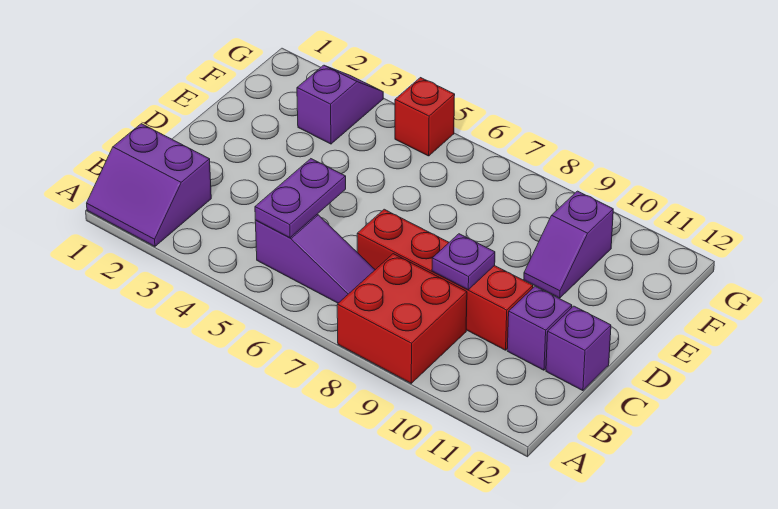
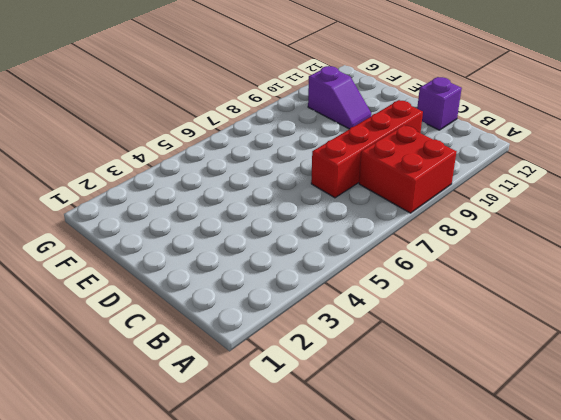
none -> purple 2x2 slope [87,124,211,246]
none -> purple 1x3 slope [255,214,375,303]

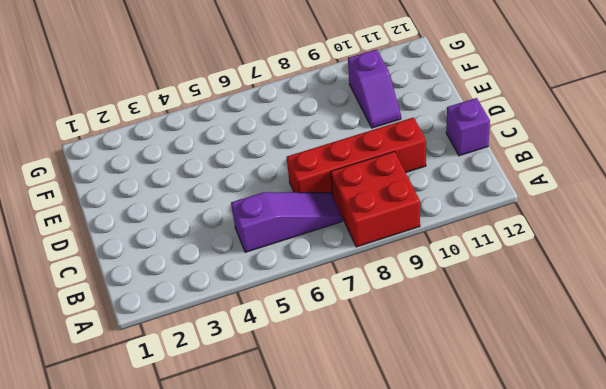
none -> purple 2x2 slope [87,124,211,246]
none -> purple 1x1 brick [507,286,572,370]

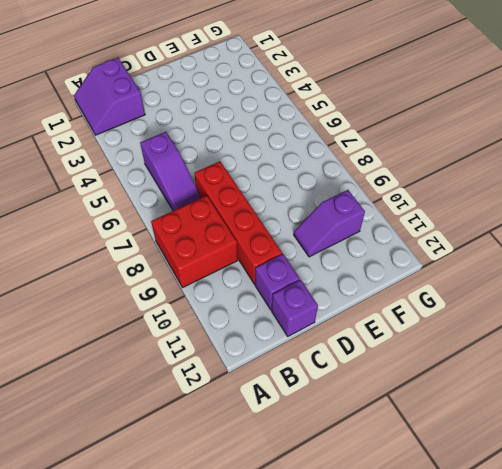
none -> purple 1x2 slope [297,65,383,144]
none -> red 1x1 brick [395,78,455,156]

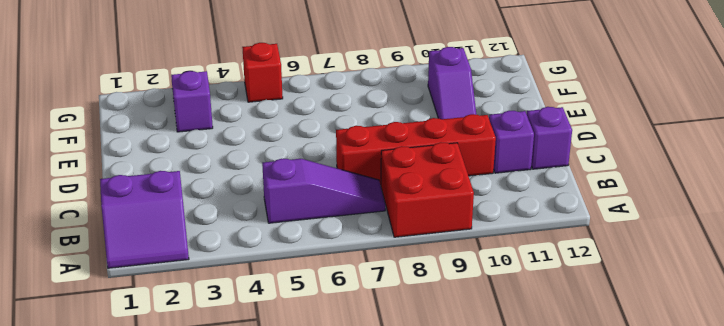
none -> purple 1x2 plate [255,159,346,238]
none -> purple 1x1 plate [432,234,495,290]

